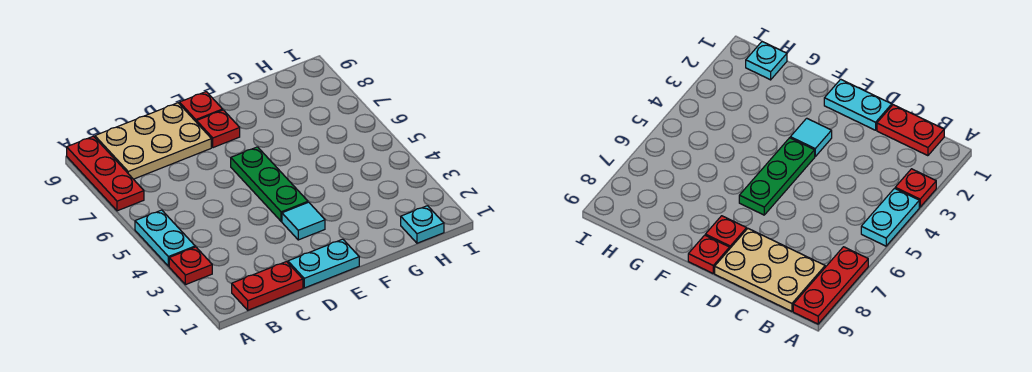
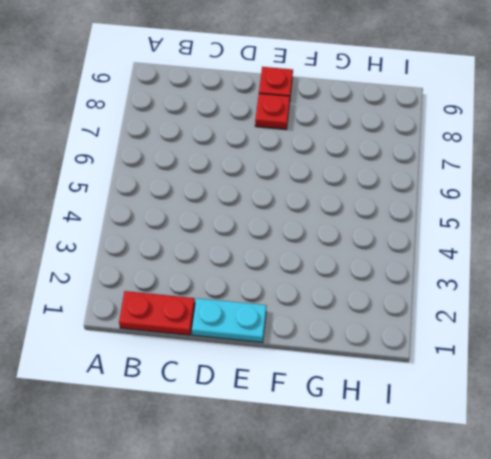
none -> red 1x1 plate [169,247,212,285]
none -> cyan 1x2 plate [135,210,195,266]

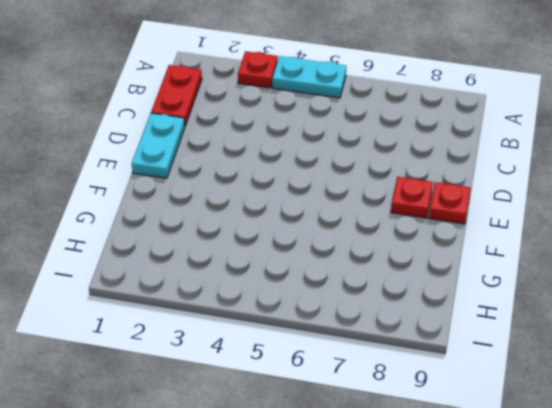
none -> red 1x3 plate [67,136,144,211]
none -> tan 2x3 plate [95,103,211,179]

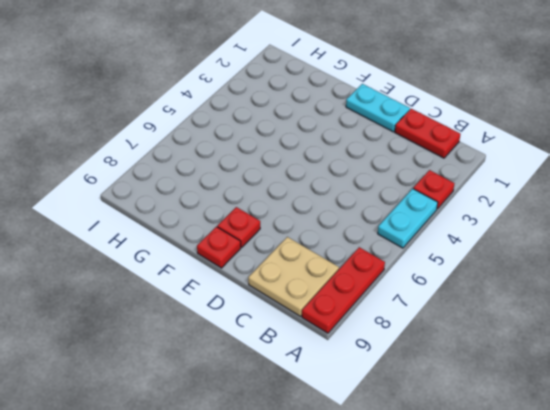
tan 2x2 plate [248,237,339,316] -> tan 2x3 plate [95,103,211,179]
none -> cyan 1x1 tile [282,202,325,240]
none -> green 1x3 plate [231,147,308,221]

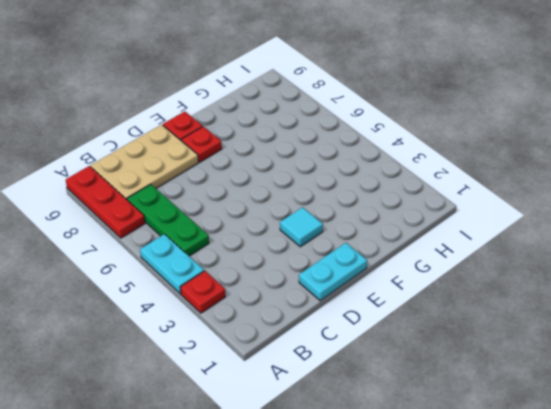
green 1x3 plate [127,184,209,256] -> green 1x3 plate moved to [231,147,308,221]
none -> red 1x2 plate [232,262,303,310]
none -> cyan 1x1 plate [401,206,444,243]

